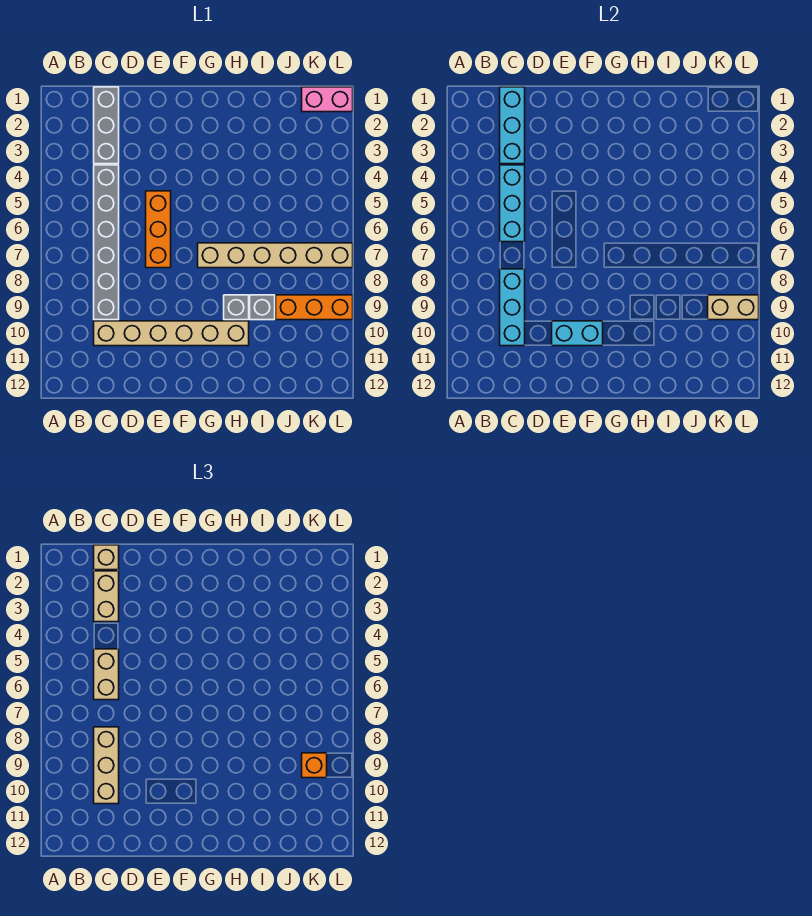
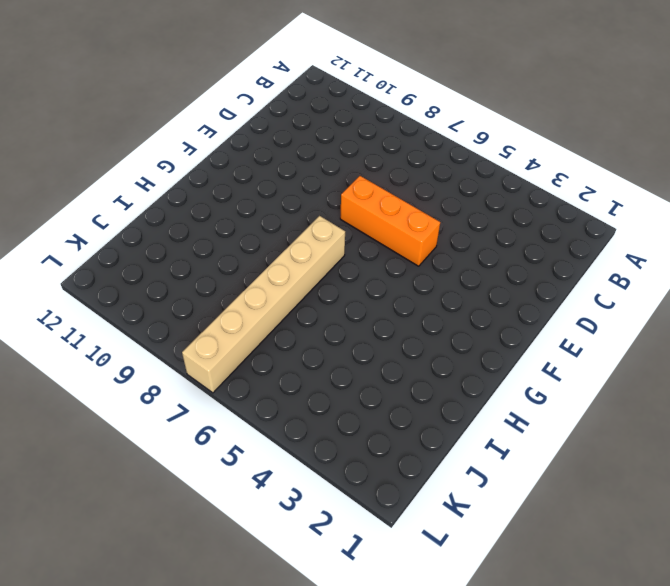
none -> grey 1x3 brick [94,87,119,164]
none -> grey 1x6 brick [94,165,119,320]
none -> tan 1x6 brick [94,321,249,346]

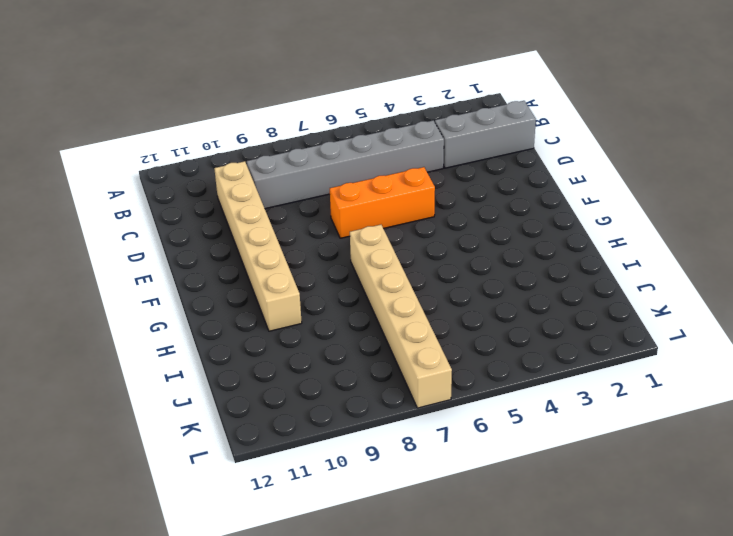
none -> grey 1x1 brick [224,295,249,320]
none -> grey 1x1 brick [250,295,275,320]
none -> orange 1x3 brick [276,295,353,320]

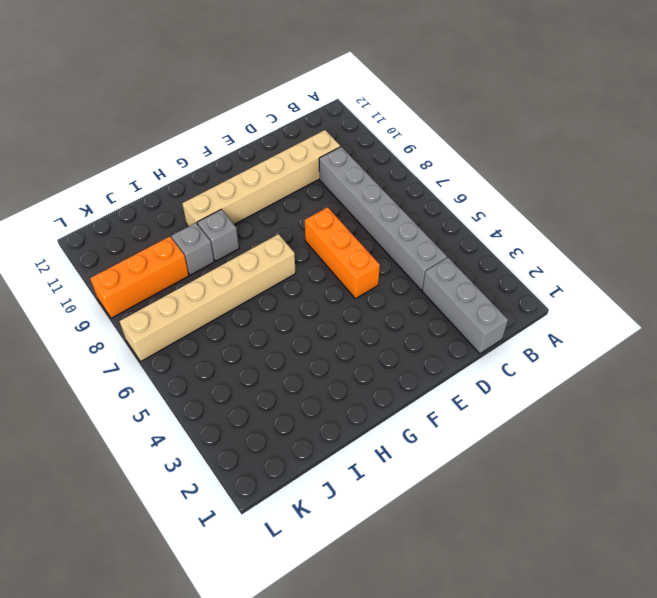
none -> pink 1x2 brick [302,87,353,112]
none -> cyan 1x3 brick [500,87,525,164]
none -> cyan 1x3 brick [500,165,525,242]

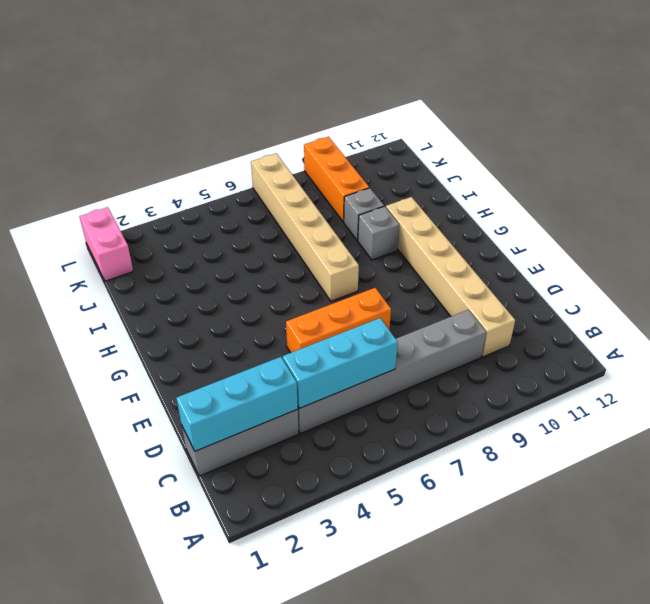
none -> cyan 1x3 brick [500,269,525,346]
none -> cyan 1x2 brick [552,321,603,346]
none -> tan 1x2 brick [708,295,759,320]

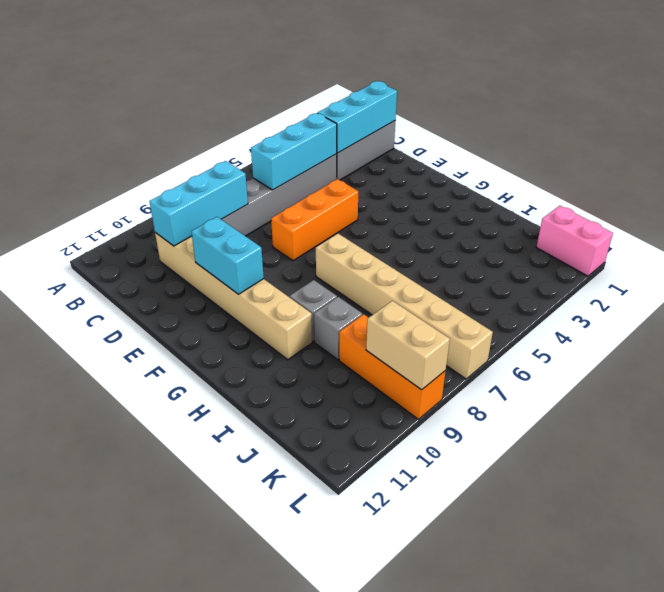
none -> tan 1x1 brick [94,545,119,570]
none -> tan 1x2 brick [94,571,119,622]
none -> tan 1x2 brick [94,649,119,700]

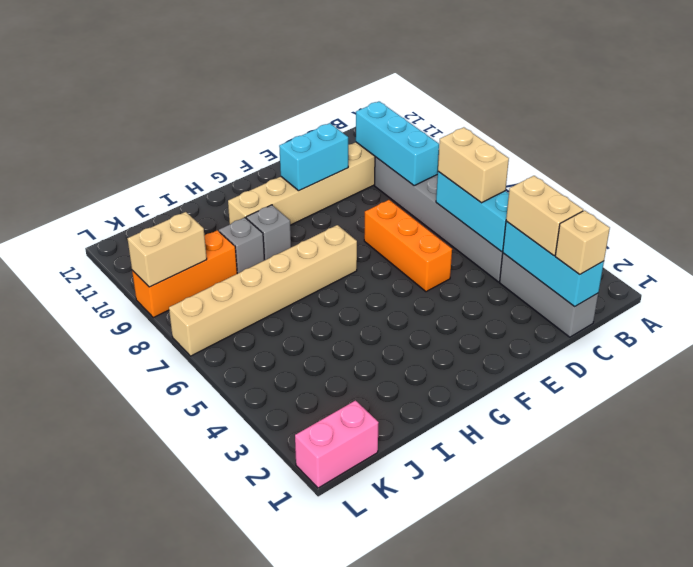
none -> tan 1x3 brick [94,727,119,804]
none -> orange 1x1 brick [302,753,327,778]

